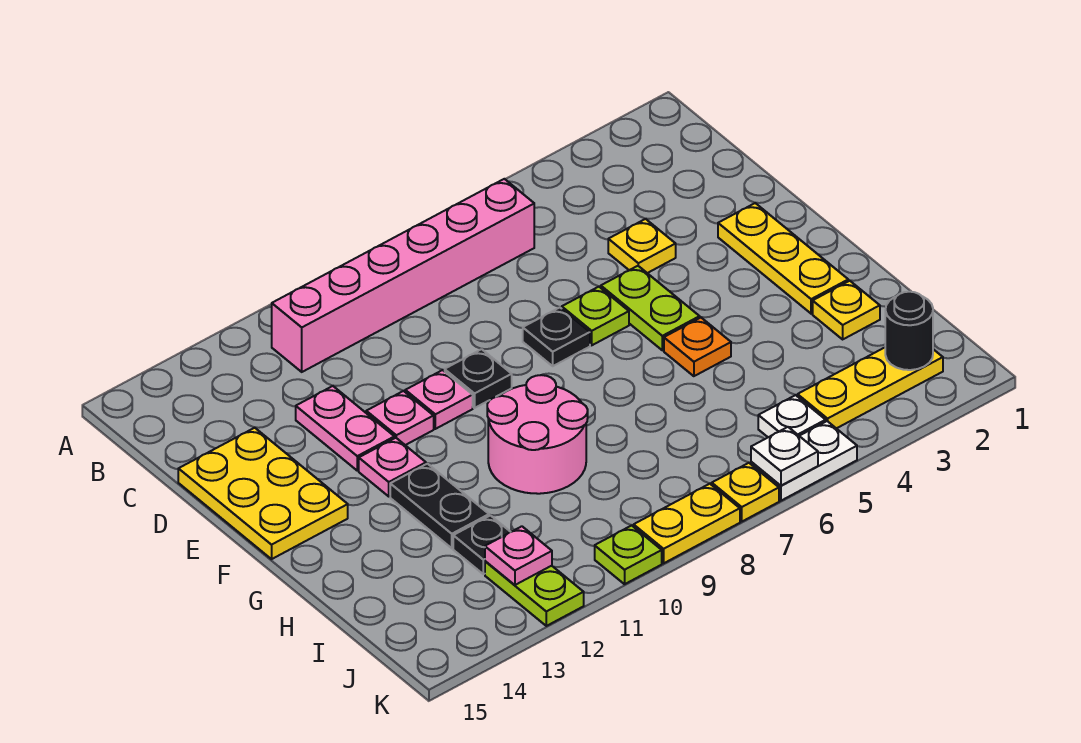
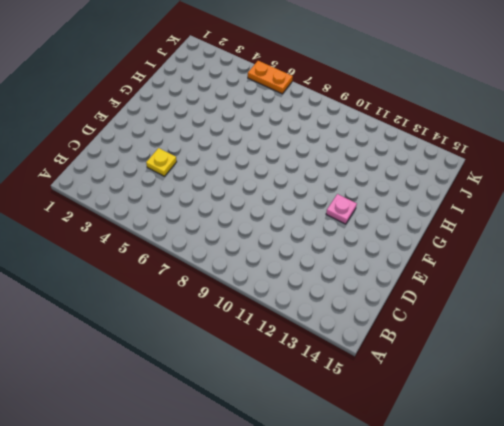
orange 1x2 plate [248,61,293,94] -> white 1x2 plate [751,421,857,501]
none -> pink 1x6 brick [272,179,534,372]
none -> pink 1x2 plate [296,386,394,471]
none -> yellow 2x3 plate [178,428,348,559]

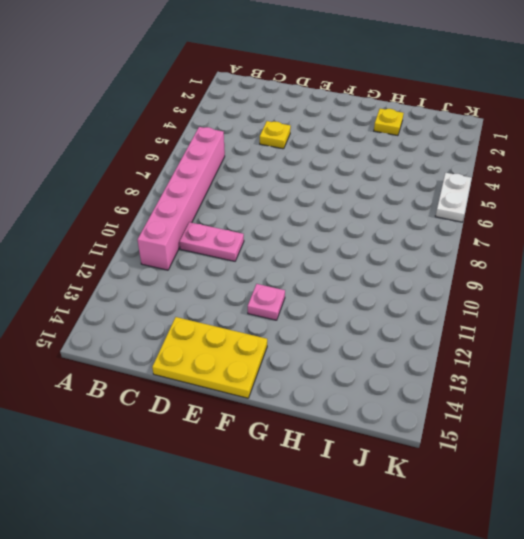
pink 1x2 plate [179,222,244,261] -> pink 1x2 plate moved to [296,386,394,471]
none -> yellow 1x3 plate [718,203,848,314]
none -> lime 1x2 plate [601,266,700,350]
none -> lime 1x1 plate [562,287,629,345]

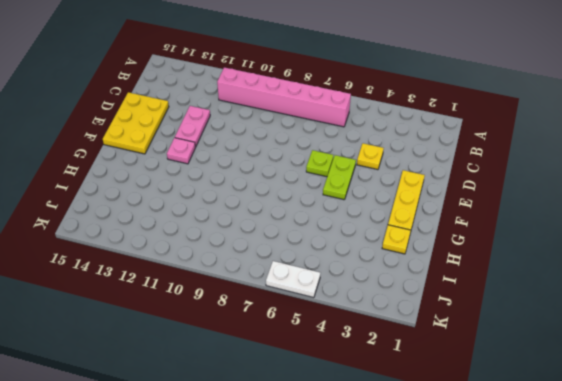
none -> black 1x1 plate [523,308,590,366]
none -> black 1x1 plate [445,349,512,408]
none -> pink 1x1 plate [405,370,473,429]

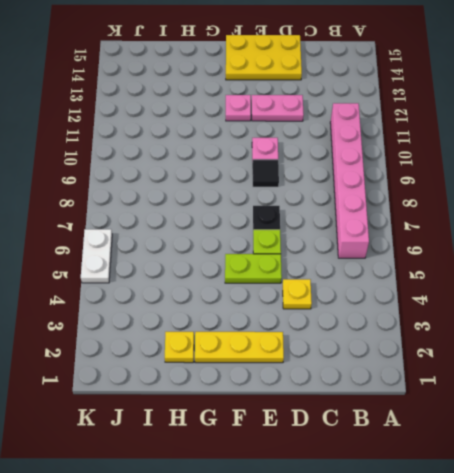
black 1x1 tile [252,160,279,187] -> black 1x1 plate [445,349,512,408]
none -> pink 1x1 plate [366,391,434,445]
none -> orange 1x1 plate [664,318,731,376]
none -> pink 2x2 round brick [487,375,588,494]

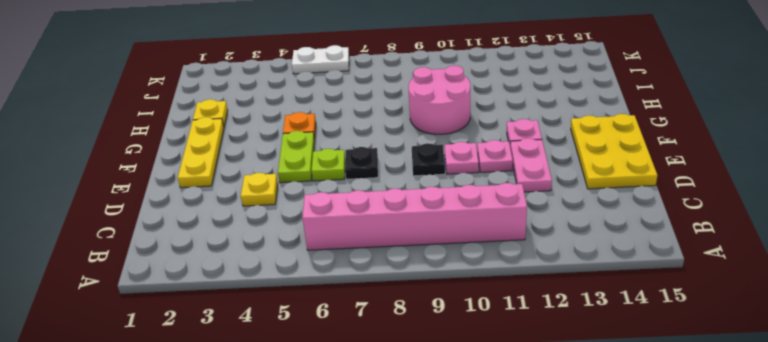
none -> black 1x2 plate [390,464,489,548]
none -> black 1x1 plate [453,516,510,574]
none -> yellow 1x3 plate [798,348,943,428]

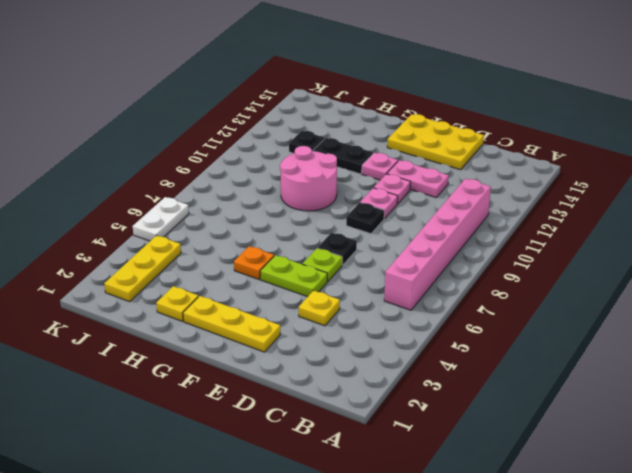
none -> white 1x1 plate [758,395,826,437]
none -> lime 1x2 plate [485,561,584,626]
none -> yellow 1x1 plate [712,463,779,521]

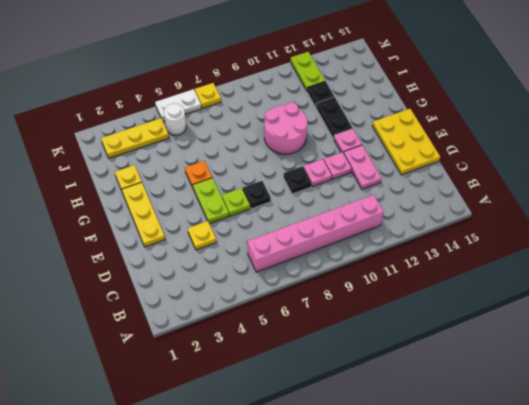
white 1x1 round brick [164,104,186,135] -> white 1x1 plate [758,395,826,437]
none -> yellow 1x2 plate [634,484,740,563]
none -> lime 1x1 plate [595,525,662,584]
none -> black 1x1 round brick [885,292,933,370]

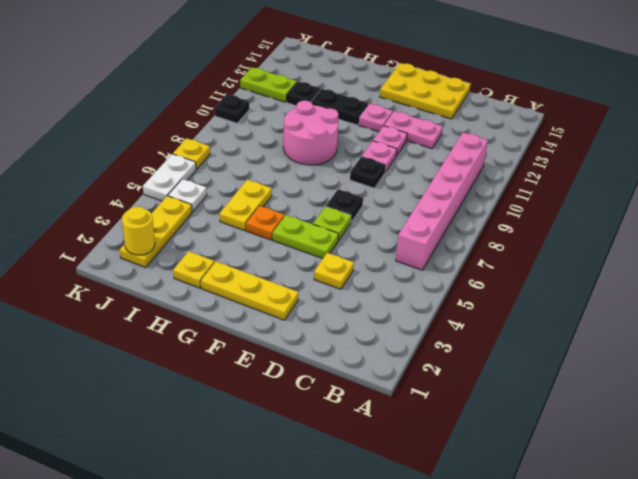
yellow 1x2 plate [220,180,272,230] -> yellow 1x2 plate moved to [634,484,740,563]
yellow 1x1 round brick [122,207,155,255] -> black 1x1 round brick [885,292,933,370]
black 1x1 plate [215,94,249,123] -> lime 1x1 plate [595,525,662,584]
none -> pink 1x1 plate [485,526,552,585]
none -> white 1x1 plate [751,427,818,486]

